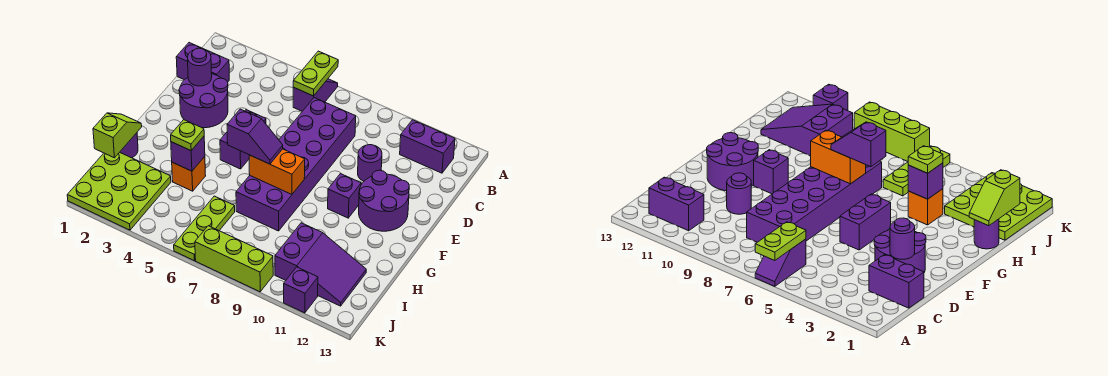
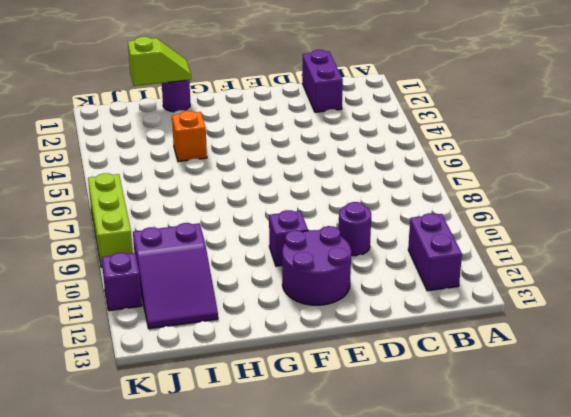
none -> purple 1x2 slope [293,79,338,111]
none -> purple 2x6 brick [236,98,356,231]
none -> purple 2x2 round brick [179,74,228,128]

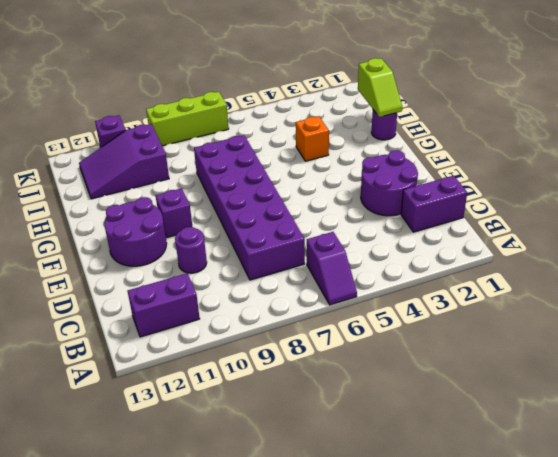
none -> purple 1x2 brick [220,110,266,169]
none -> lime 3x3 plate [67,152,171,230]
none -> lime 1x3 plate [174,196,235,261]

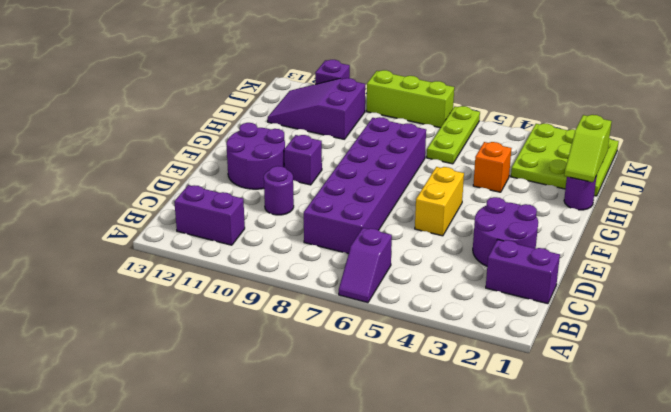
yellow 1x2 brick [415,167,464,236] -> purple 1x2 brick [220,110,266,169]
none -> lime 1x2 plate [293,51,338,96]
none -> purple 1x1 round brick [188,48,212,86]
none -> orange 1x2 brick [249,149,305,194]

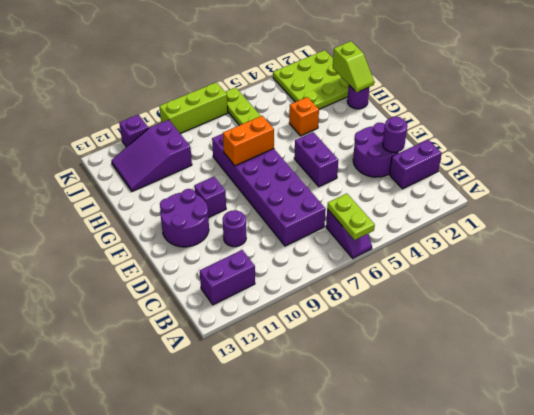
none -> purple 1x1 brick [171,136,205,171]
none -> purple 1x2 slope [227,109,283,164]
none -> lime 1x1 plate [171,120,204,151]

